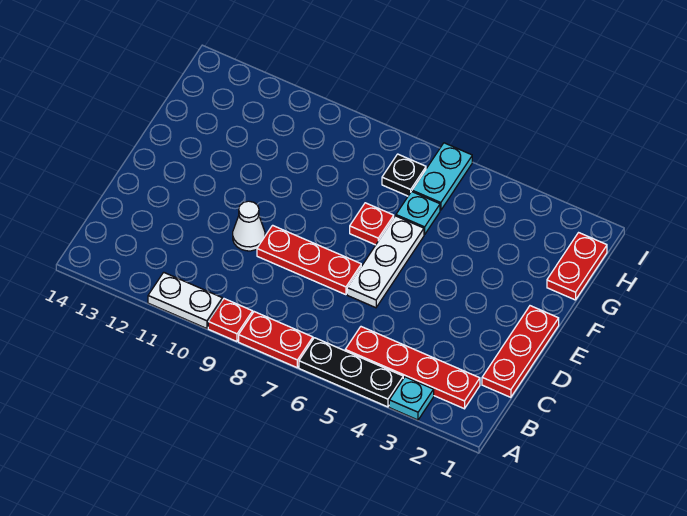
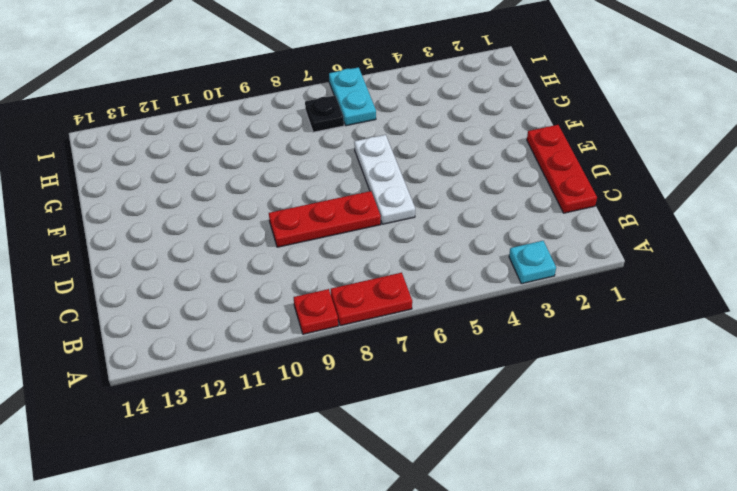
none -> black 1x3 plate [299,338,403,407]
none -> white 1x2 plate [148,272,222,329]
none -> red 1x4 plate [345,327,480,409]

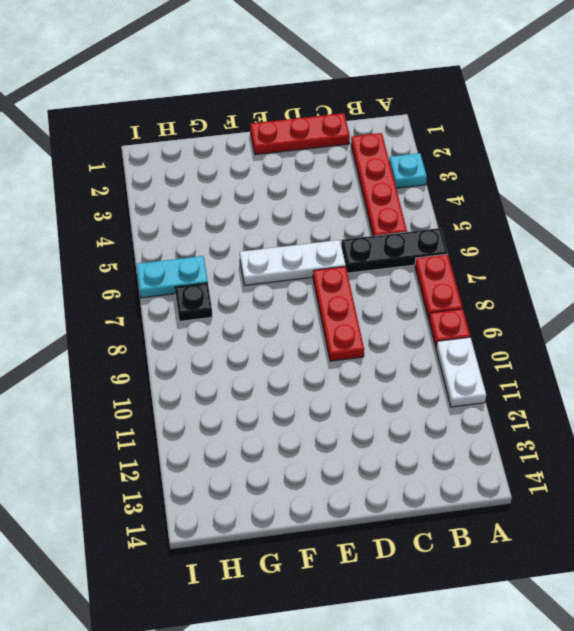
black 1x3 plate [341,228,448,273] -> black 1x3 plate turned to [299,338,403,407]
none -> white 1x1 cone [233,201,265,251]
none -> red 1x1 plate [350,203,394,245]
none -> red 1x2 plate [547,233,607,300]

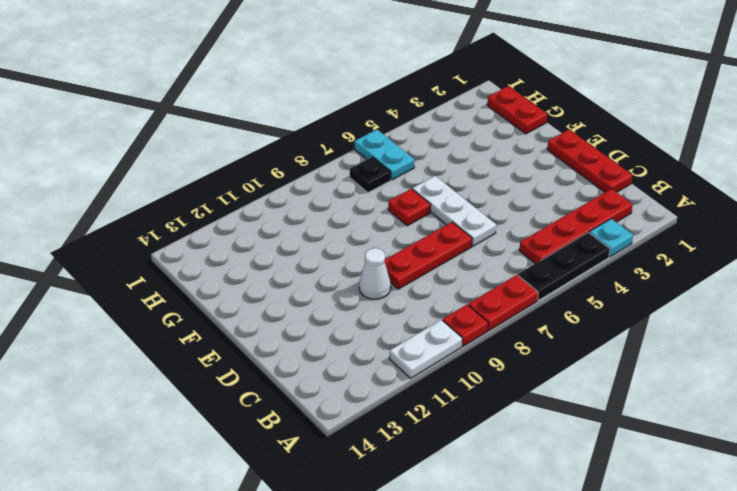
none -> cyan 1x1 plate [396,192,440,235]

